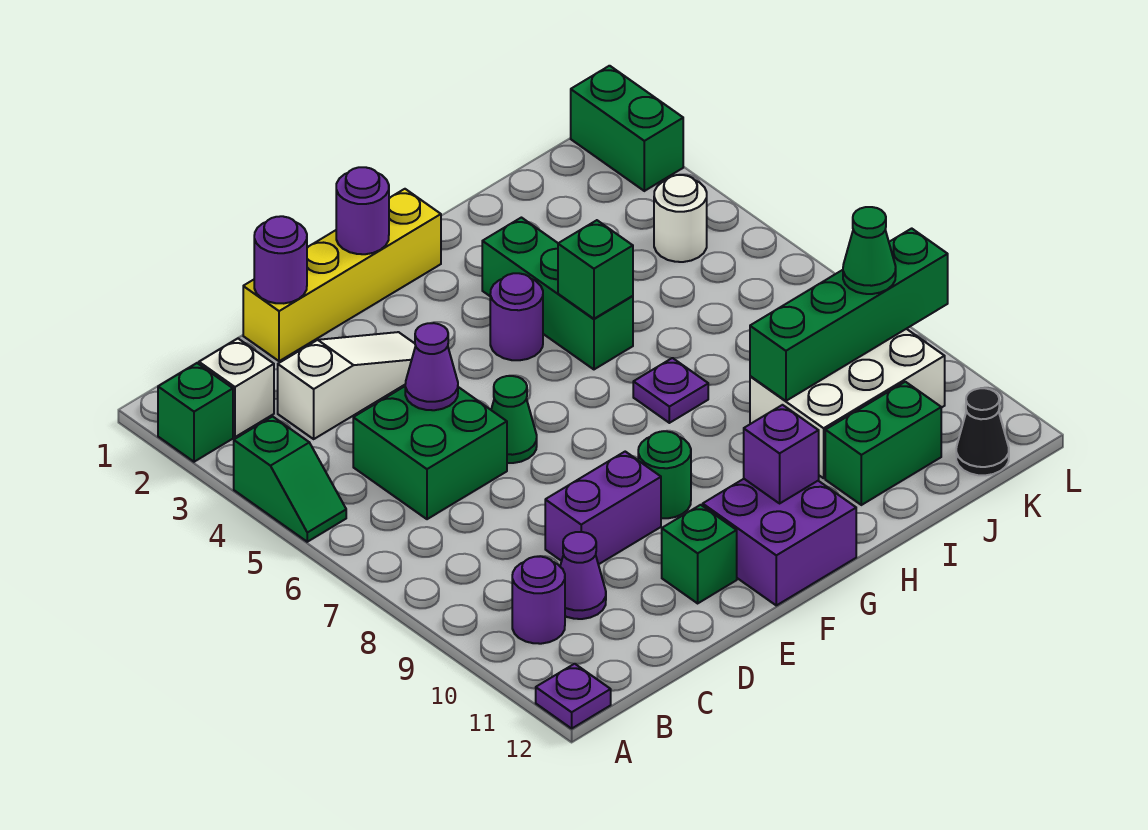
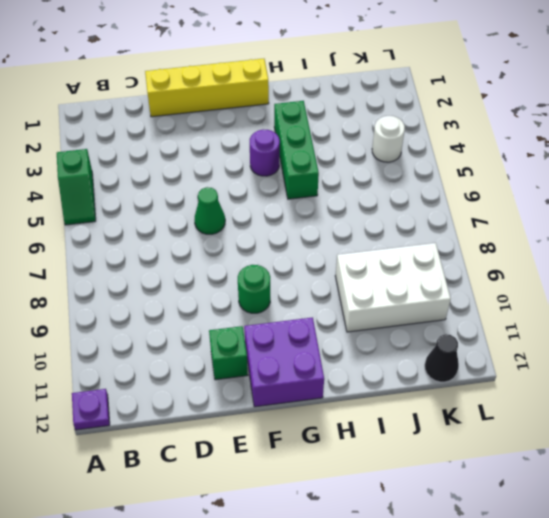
none -> green 1x1 brick [158,363,233,462]
none -> white 1x1 brick [199,339,274,437]
none -> purple 1x1 round brick [512,556,565,644]

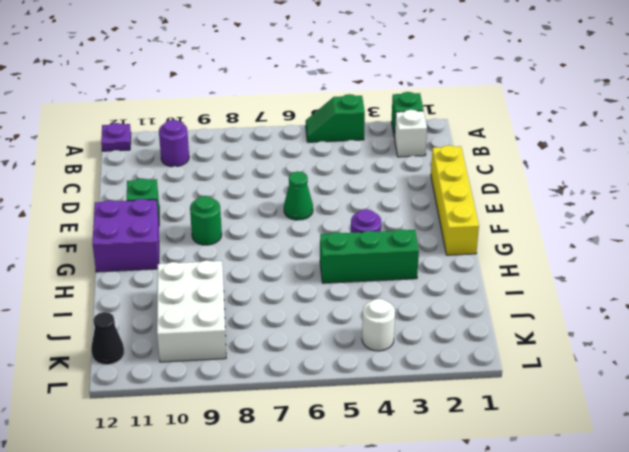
none -> white 1x3 slope [278,332,416,439]
none -> green 2x2 brick [353,386,507,519]
none -> purple 1x1 cone [560,532,606,619]

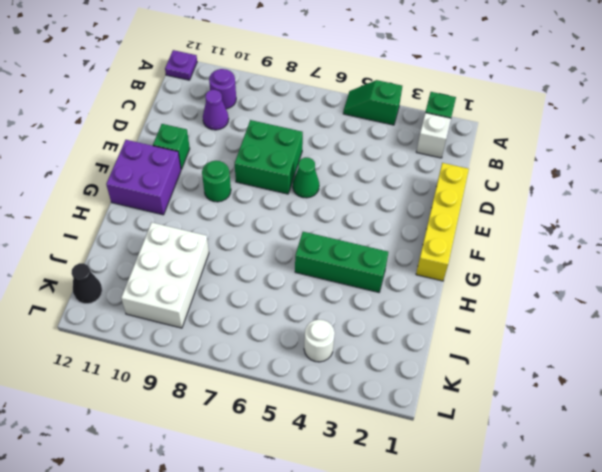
green 2x2 brick [235,120,303,194] -> green 2x2 brick moved to [353,386,507,519]
none -> white 1x3 slope [278,332,416,439]
none -> purple 1x2 brick [545,452,661,565]
none -> purple 1x1 round brick [490,273,543,360]

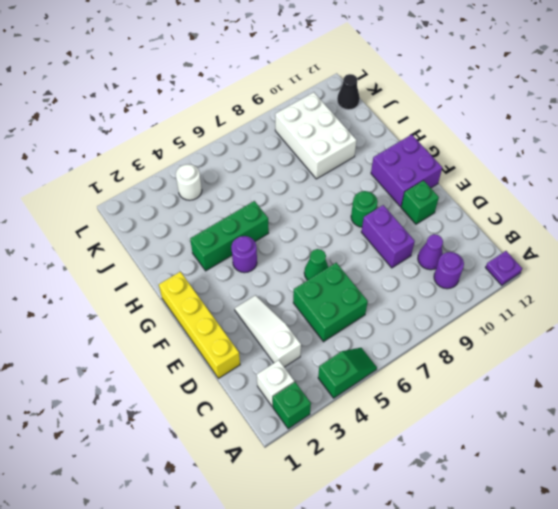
none -> purple 1x1 plate [633,358,708,423]
none -> green 1x2 brick [825,382,941,505]
none -> green 1x2 brick [571,66,683,191]

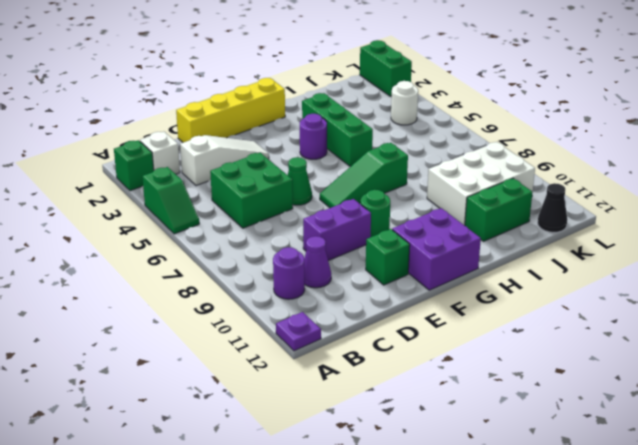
green 1x3 slope [320,143,408,208] -> purple 1x1 plate [633,358,708,423]
none -> purple 1x1 round brick [254,216,307,303]
none -> purple 1x1 cone [405,323,458,410]
none -> purple 1x1 round brick [336,167,389,254]

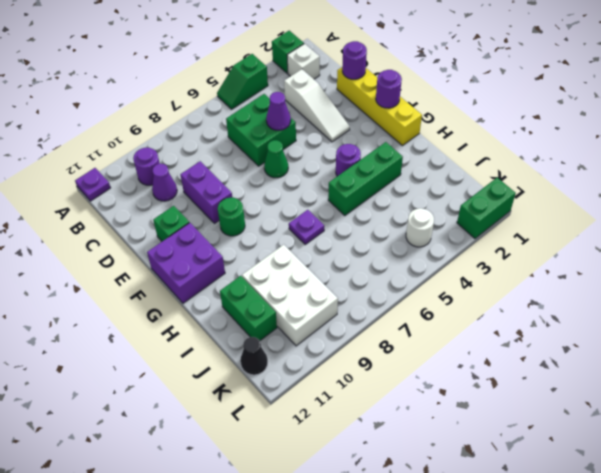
none -> purple 1x1 brick [744,405,819,503]
none -> green 1x1 brick [558,220,633,319]
none -> green 1x4 brick [750,228,948,401]

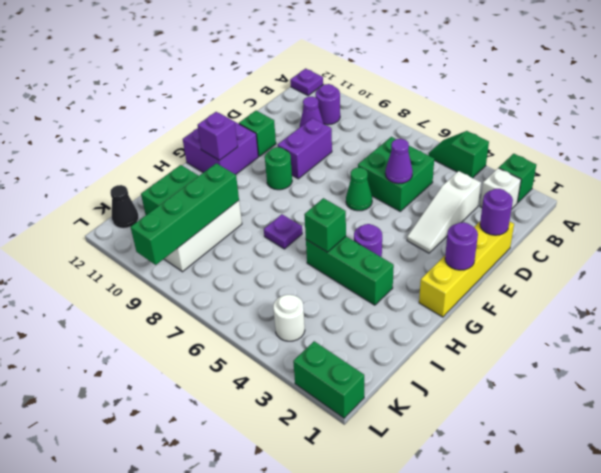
none -> green 1x1 cone [843,207,896,294]

